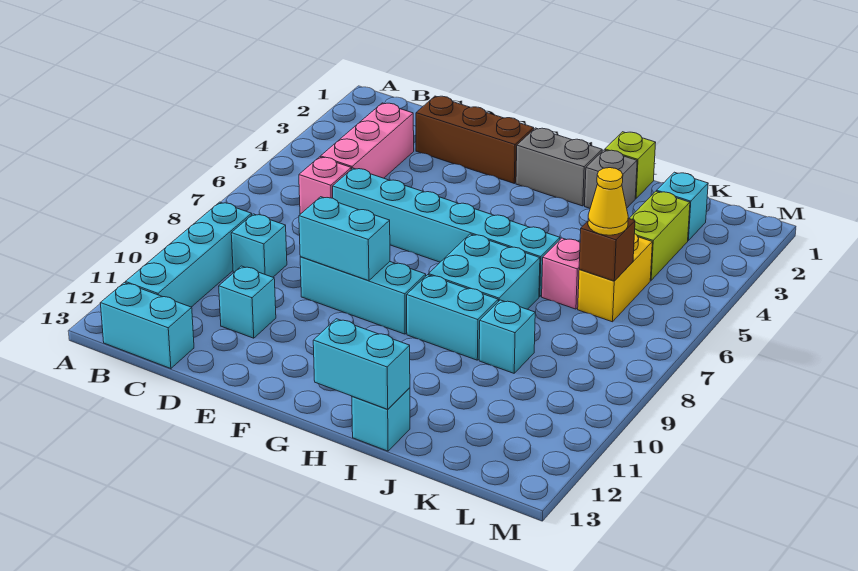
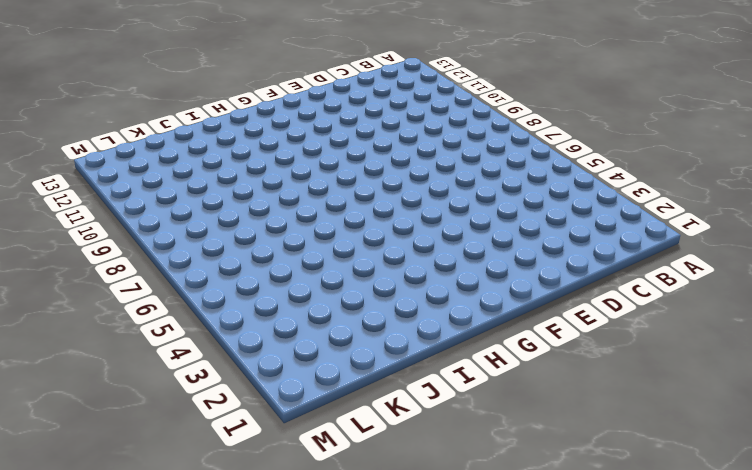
none -> cyan 1x4 brick [125,202,252,307]
none -> cyan 1x2 brick [100,283,194,369]
none -> pink 1x3 brick [321,103,414,178]

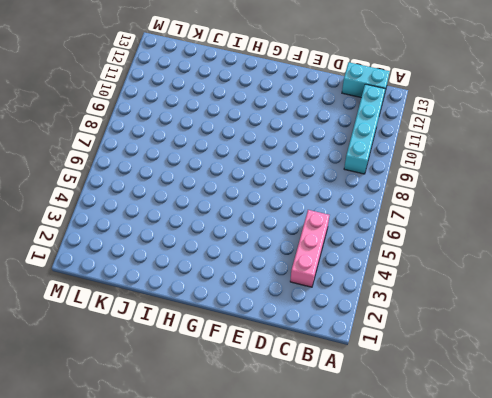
none -> pink 1x1 brick [299,157,351,214]
none -> cyan 1x1 brick [231,214,287,277]
none -> brown 1x3 brick [416,96,534,183]

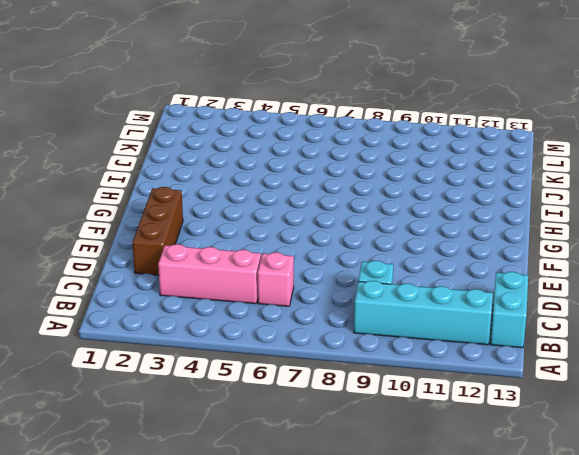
none -> cyan 1x6 brick [333,168,560,297]
none -> cyan 1x1 brick [219,266,276,338]
none -> cyan 1x3 brick [300,257,426,334]

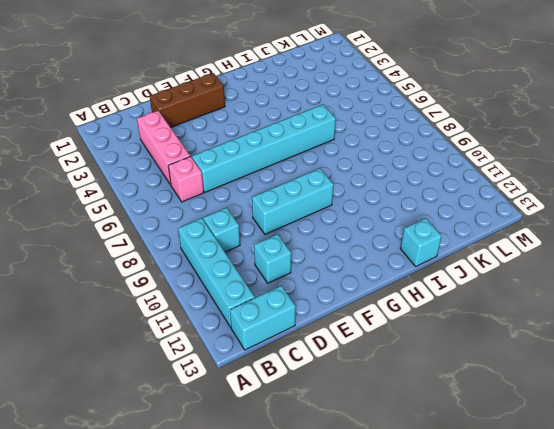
none -> grey 1x2 brick [516,128,602,206]
none -> cyan 2x2 brick [429,234,540,309]
none -> cyan 1x2 brick [407,275,498,360]

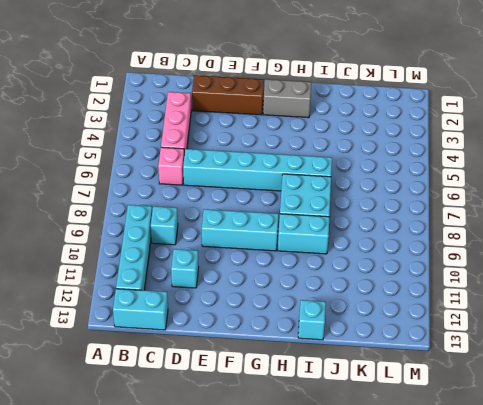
none -> lime 1x1 brick [605,132,656,198]
none -> grey 1x1 brick [585,150,637,208]
none -> pink 1x1 brick [542,238,580,309]

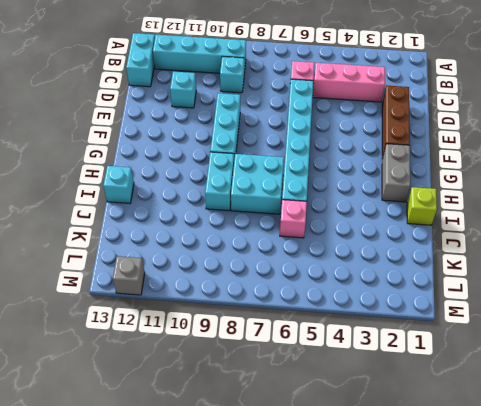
grey 1x1 brick [113,256,145,295] -> grey 1x1 brick moved to [585,150,637,208]
none -> cyan 1x1 brick [479,300,535,373]
none -> cyan 1x1 brick [657,172,708,240]
none -> lime 1x2 brick [629,191,690,280]

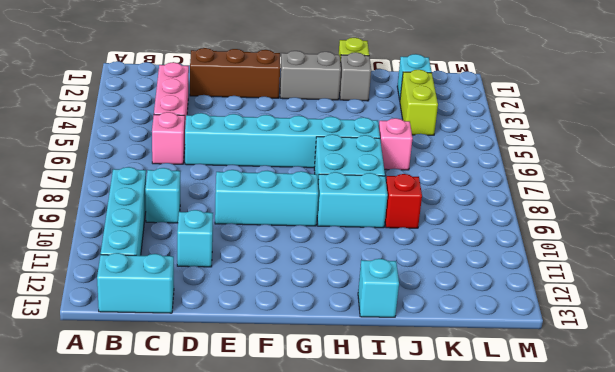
red 1x1 brick [385,174,422,228] -> cyan 1x1 brick [479,300,535,373]
none -> yellow 1x2 brick [578,234,652,322]
none -> cyan 1x2 brick [299,197,390,281]
none -> cyan 1x2 brick [313,319,410,409]

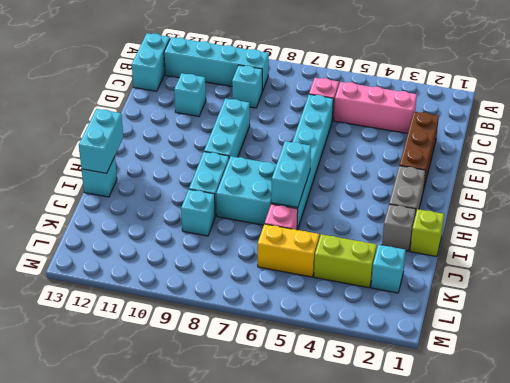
cyan 1x2 brick [271,141,311,208] -> cyan 1x2 brick moved to [299,197,390,281]
none -> brown 1x1 brick [579,218,635,281]
none -> yellow 1x1 cone [588,168,628,235]

